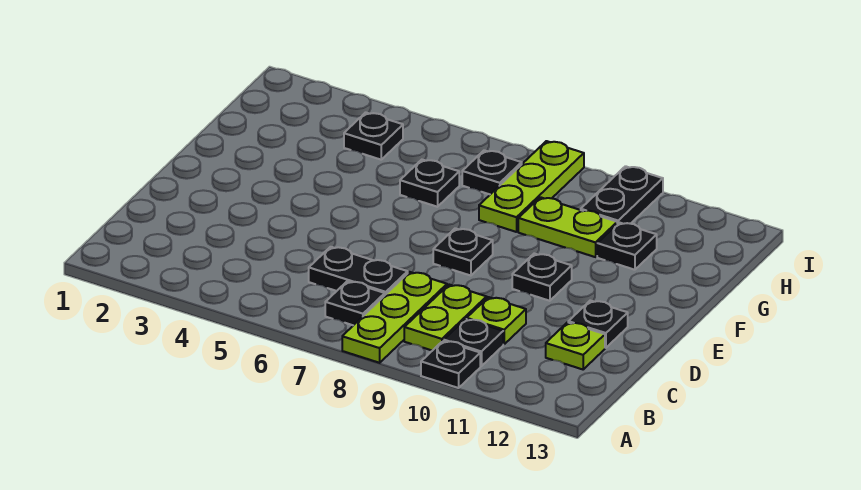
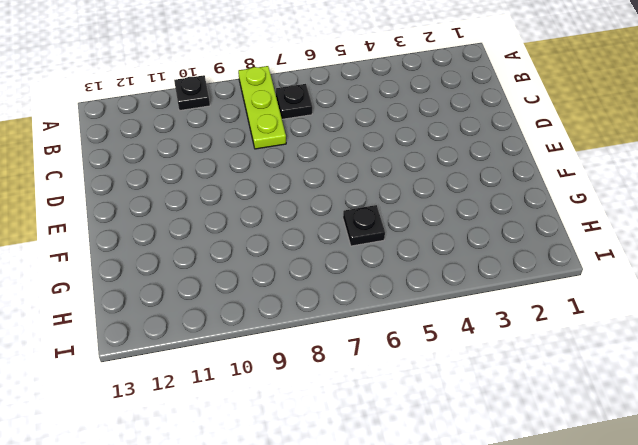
none -> lime 1x2 plate [404,285,487,351]
none -> black 1x1 plate [444,319,503,366]
none -> black 1x2 plate [309,247,408,295]

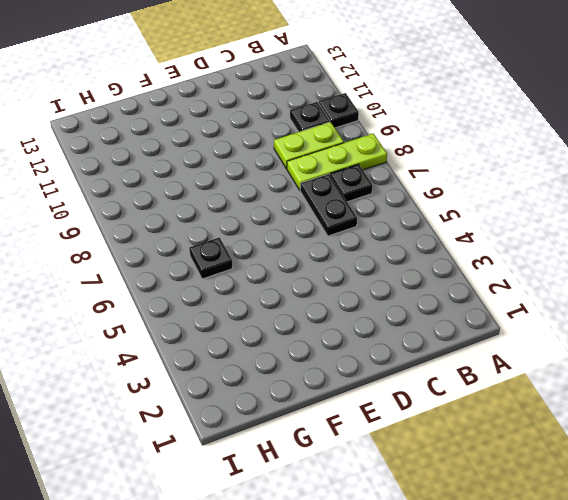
none -> lime 1x1 plate [467,297,526,344]
none -> lime 1x1 plate [546,322,605,369]
none -> black 1x1 plate [568,301,628,348]

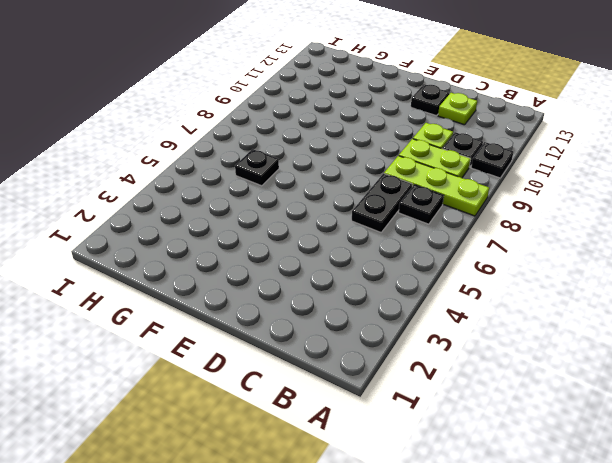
none -> black 1x1 plate [433,228,493,276]
none -> black 1x1 plate [512,254,572,301]
none -> lime 1x3 plate [479,141,584,232]

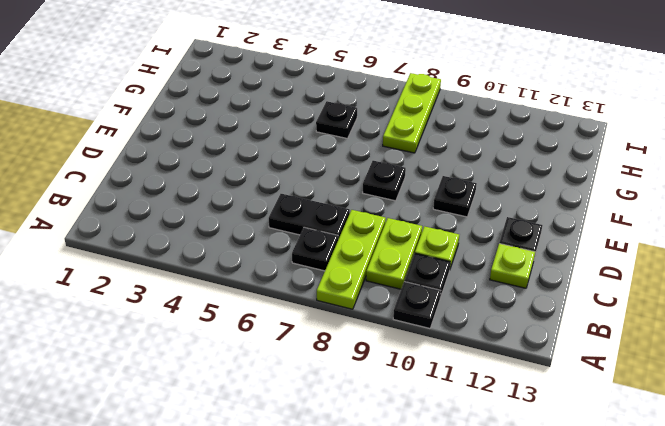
none -> lime 1x2 plate [518,197,617,257]
none -> black 1x1 plate [597,222,657,270]
none -> black 1x1 plate [344,112,403,160]

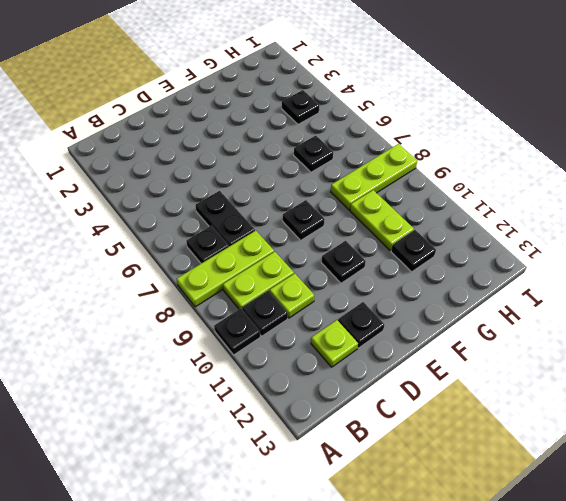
none -> black 1x1 plate [462,150,522,194]
none -> black 1x2 plate [581,166,663,224]

